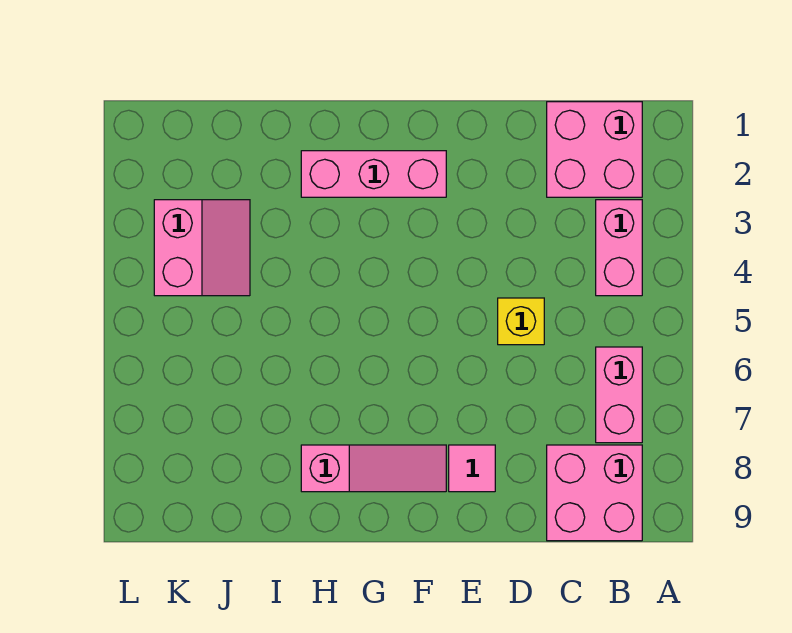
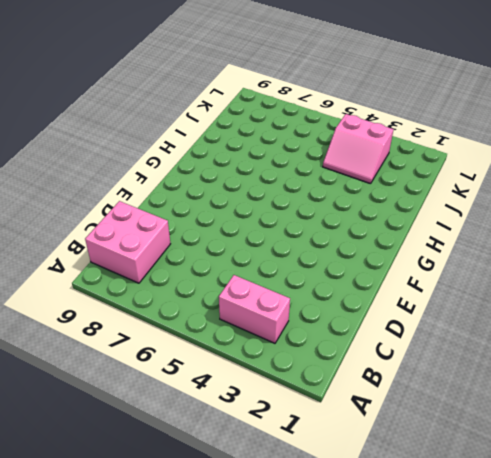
none -> pink 2x2 brick [547,102,642,197]
none -> pink 1x2 brick [596,347,642,443]

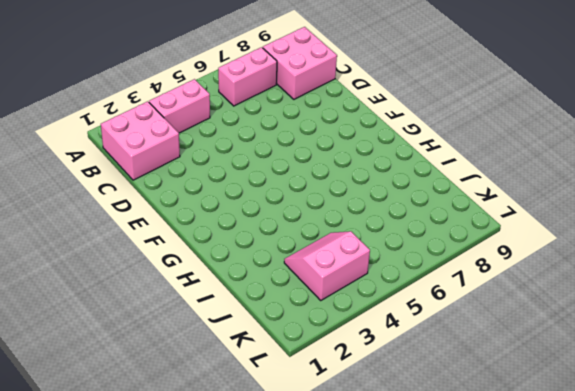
none -> yellow 1x1 brick [498,298,544,345]
none -> pink 1x1 tile [449,445,495,492]

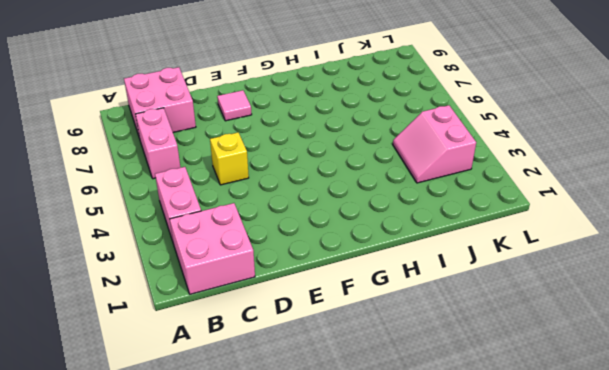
none -> pink 1x3 brick [301,151,446,197]
none -> pink 1x3 slope [301,445,446,492]

